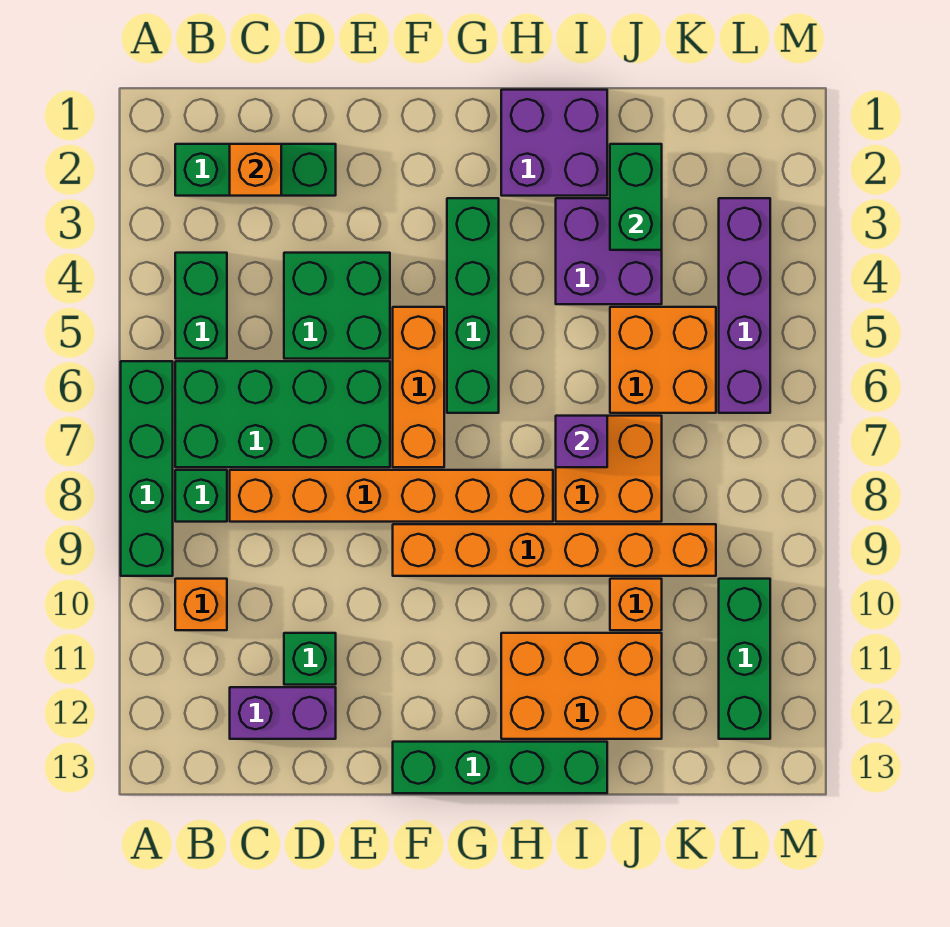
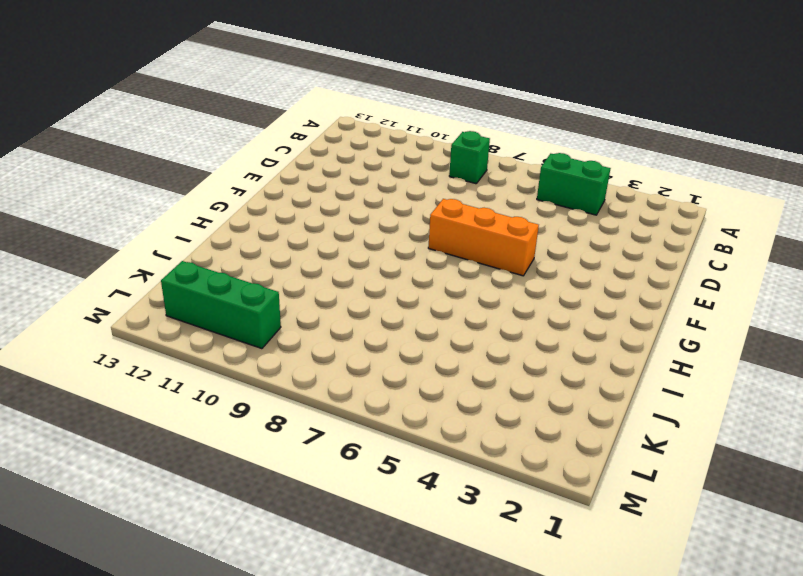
none -> green 1x4 brick [121,361,173,576]
none -> green 1x3 brick [175,144,336,196]
none -> green 2x4 brick [175,361,390,467]

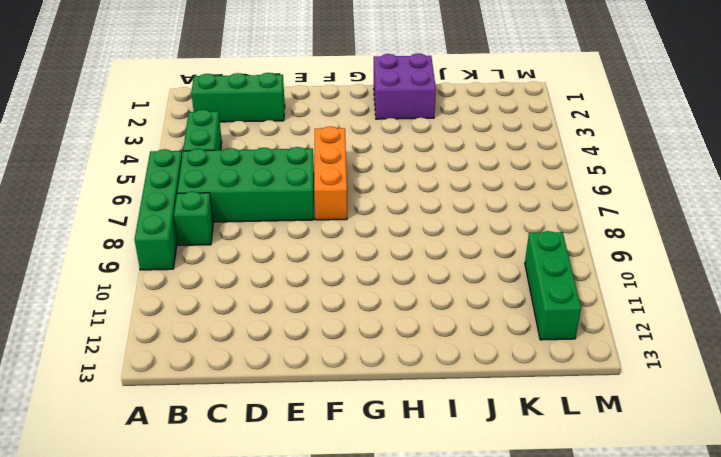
none -> orange 1x1 brick [175,579,227,630]
none -> orange 1x6 brick [230,470,553,522]
none -> purple 1x2 brick [230,687,336,739]

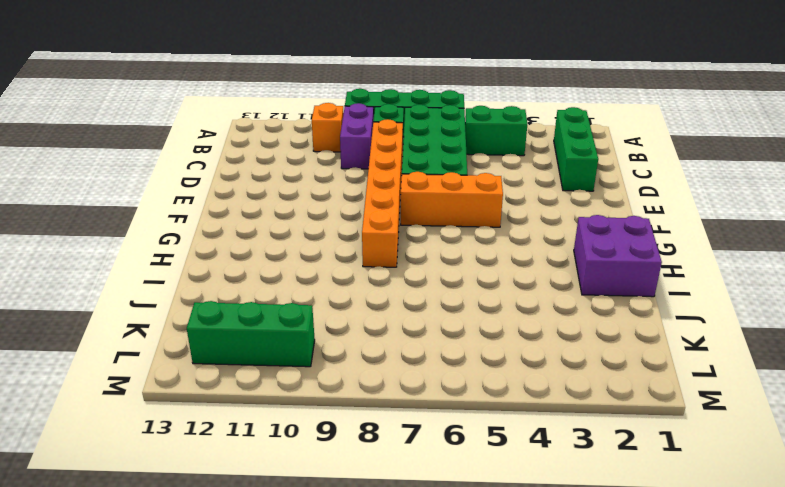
purple 1x2 brick [340,103,374,169] -> purple 1x2 brick moved to [230,687,336,739]
none -> green 2x2 brick [284,253,390,359]
none -> green 1x1 brick [284,633,336,685]
none -> orange 1x6 brick [393,524,716,576]

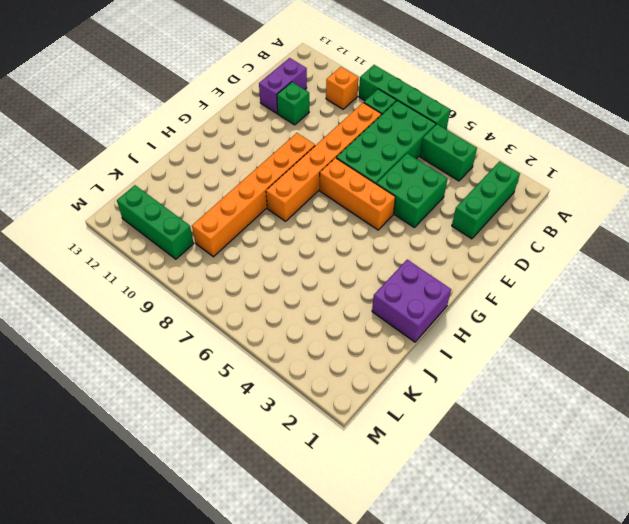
none -> green 1x4 brick [393,742,607,793]
none -> green 1x4 brick [447,198,499,413]
none -> orange 2x3 brick [501,633,662,739]

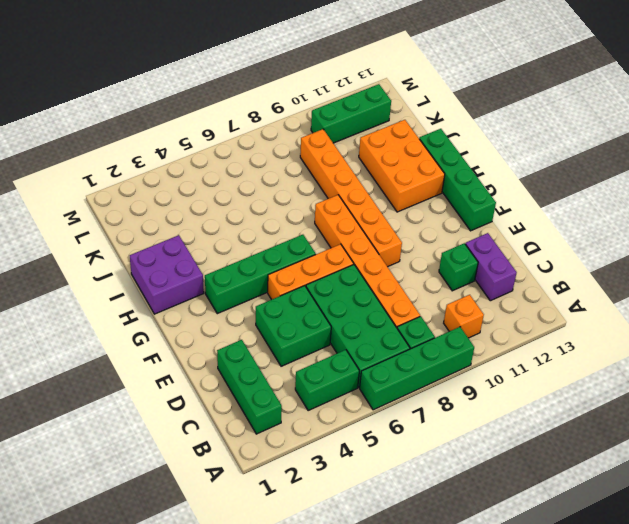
none -> purple 2x2 brick [556,198,662,304]
none -> orange 2x2 brick [556,416,662,522]
none -> orange 2x2 brick [610,307,716,413]

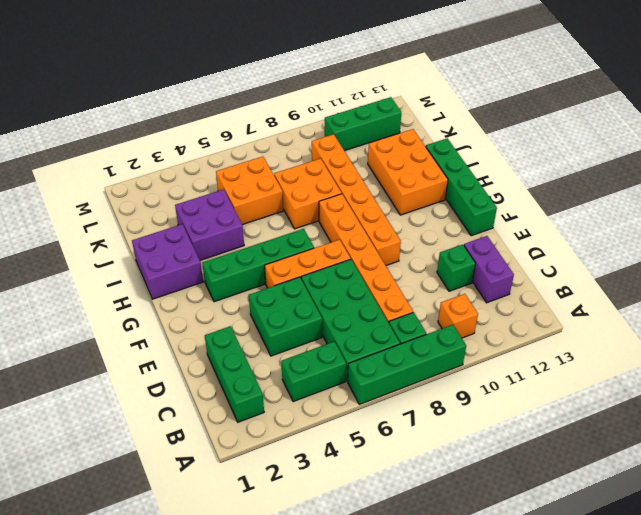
none -> orange 1x1 brick [610,579,662,630]
none -> purple 1x4 brick [719,198,770,413]
none -> orange 1x1 brick [230,144,281,196]

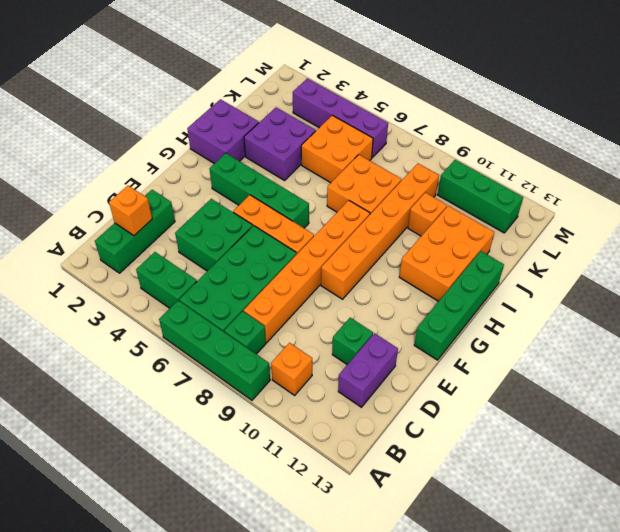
none -> purple 1x1 brick [556,416,607,467]
none -> green 1x2 brick [610,144,662,250]

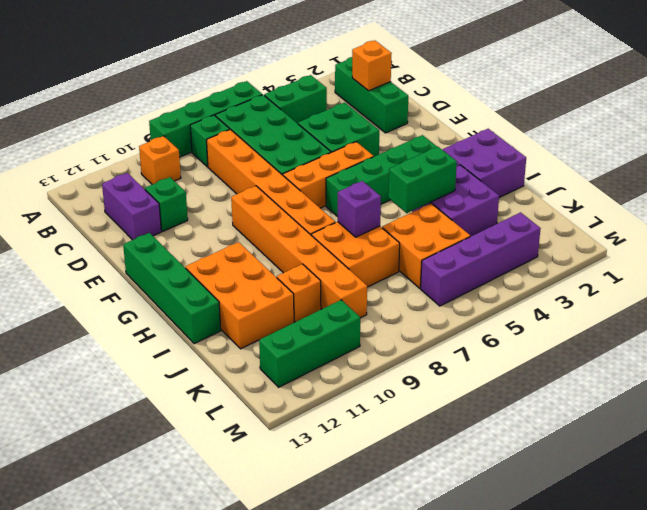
green 1x2 brick [388,147,457,213] -> green 1x2 brick moved to [610,144,662,250]

